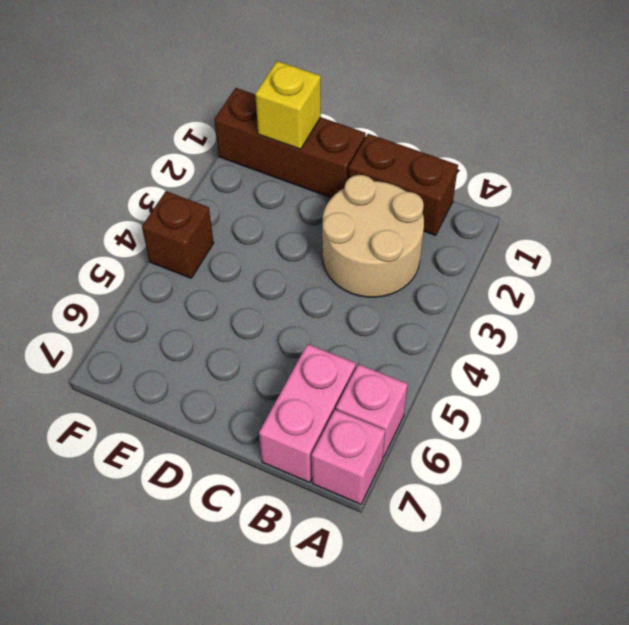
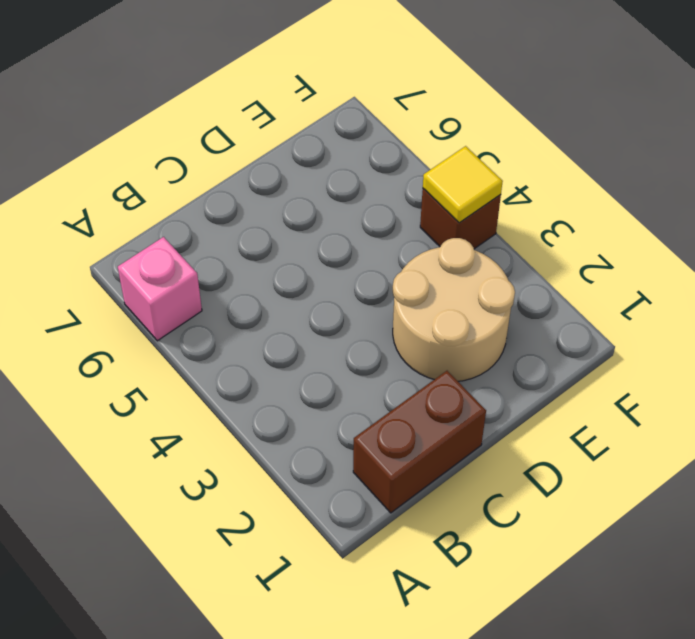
tan 2x2 round brick [393,238,515,381] -> tan 2x2 round brick moved to [322,175,424,297]
yellow 1x1 tile [423,146,503,223] -> none
none -> pink 1x1 brick [312,410,385,504]
none -> pink 1x2 brick [259,344,356,483]

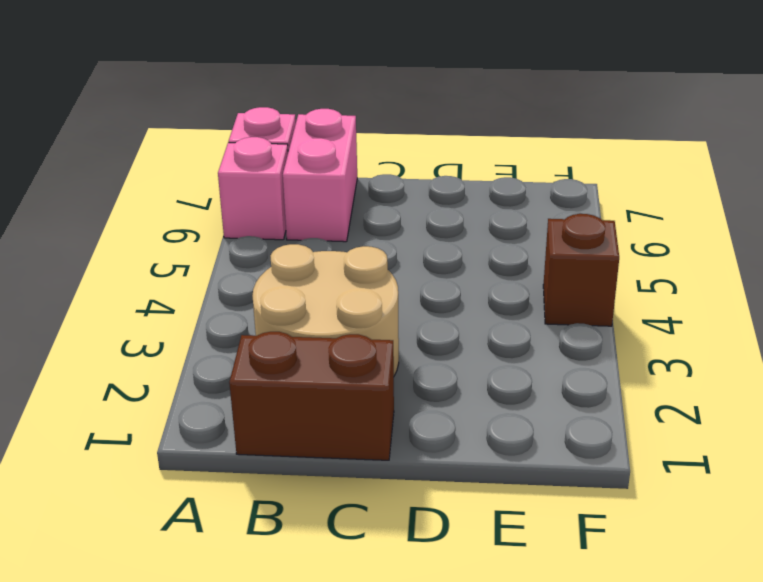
none -> brown 1x3 brick [214,88,366,198]
none -> yellow 1x1 brick [255,61,321,149]

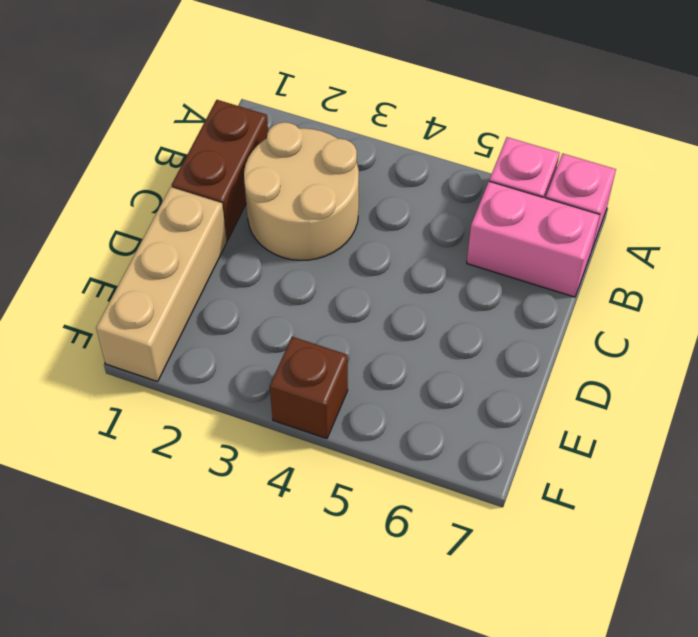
tan 1x3 brick [96,187,227,382] -> brown 1x3 brick [214,88,366,198]
none -> yellow 1x1 brick [255,61,321,149]

